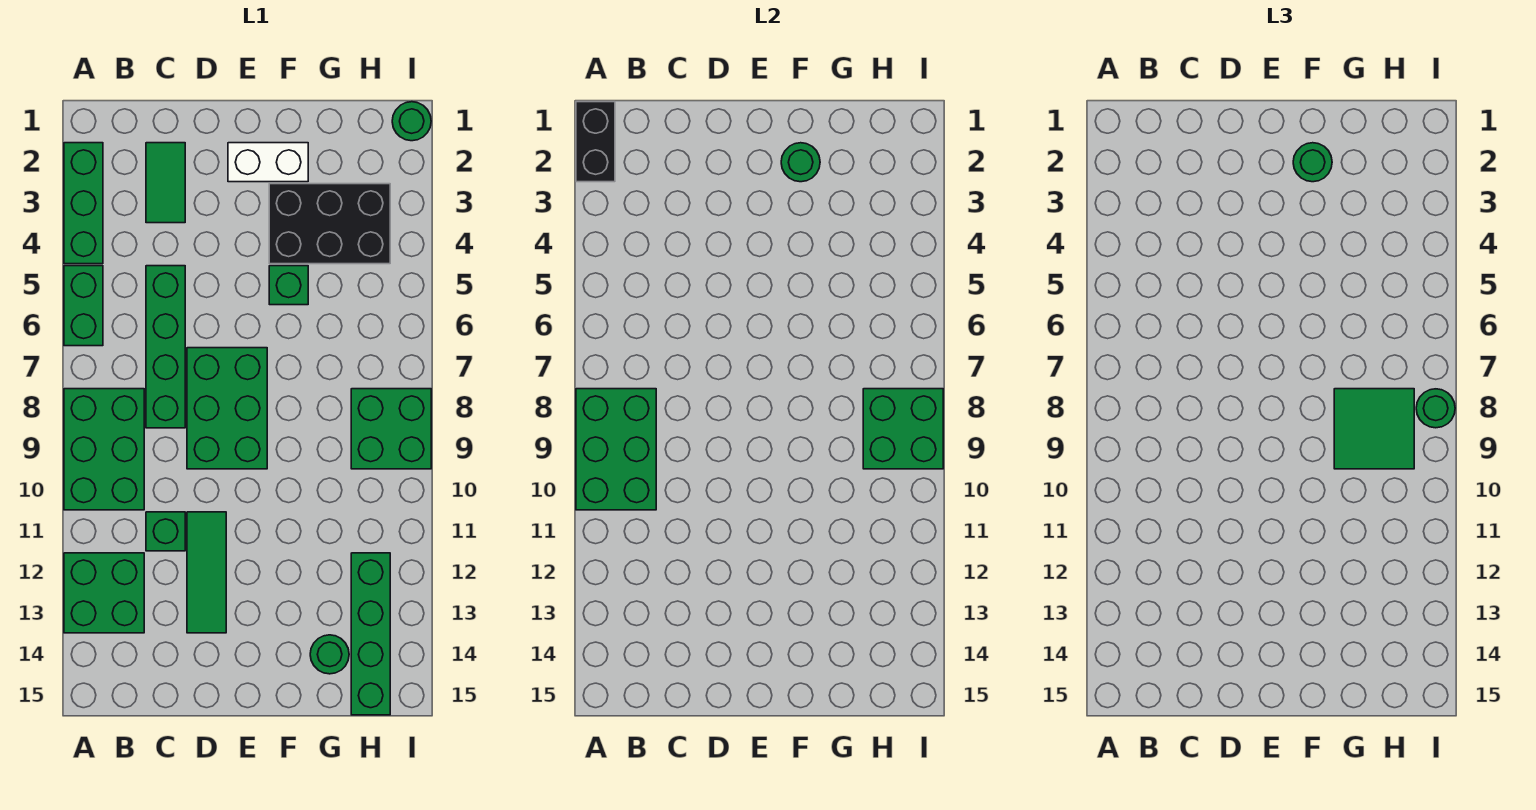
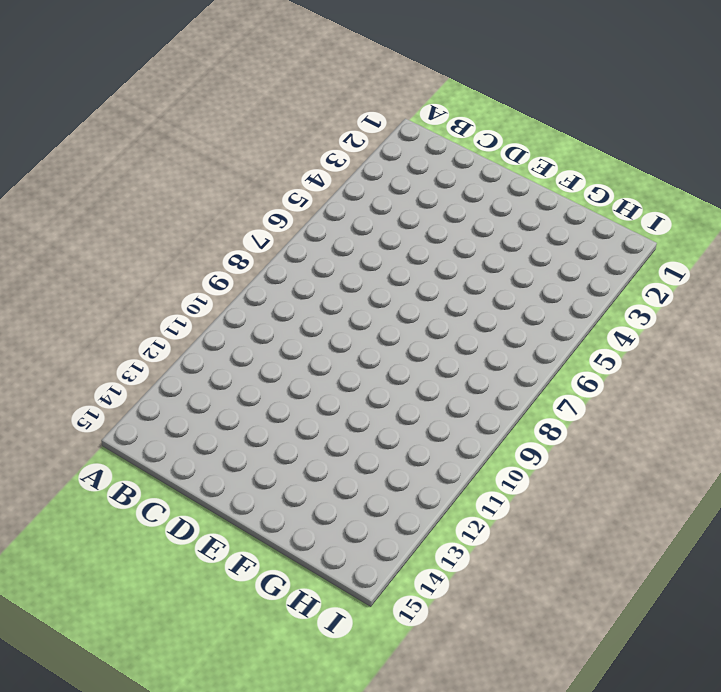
none -> green 1x3 brick [64,143,103,264]
none -> green 1x2 brick [64,266,103,346]
none -> green 2x3 brick [64,389,144,510]

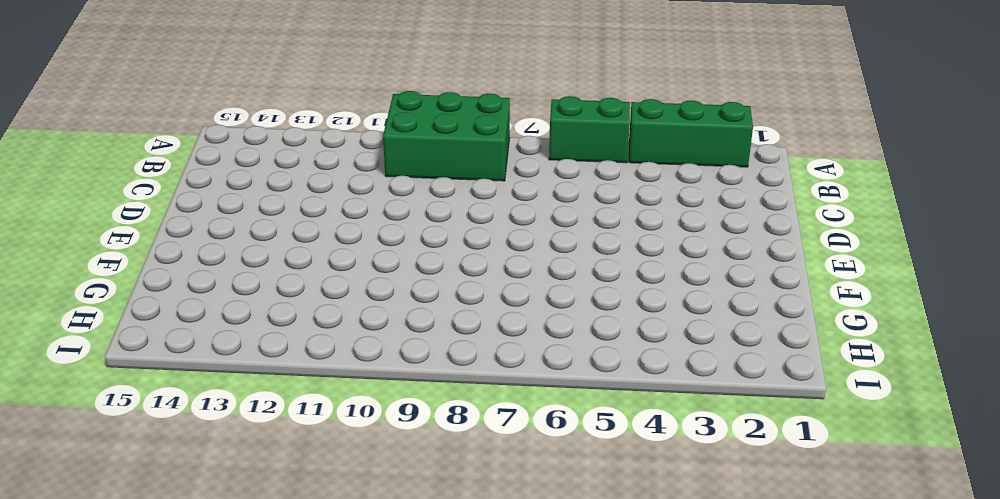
none -> green 2x2 brick [64,553,144,633]
none -> green 1x2 tile [146,143,185,223]
none -> green 1x4 brick [146,266,185,428]

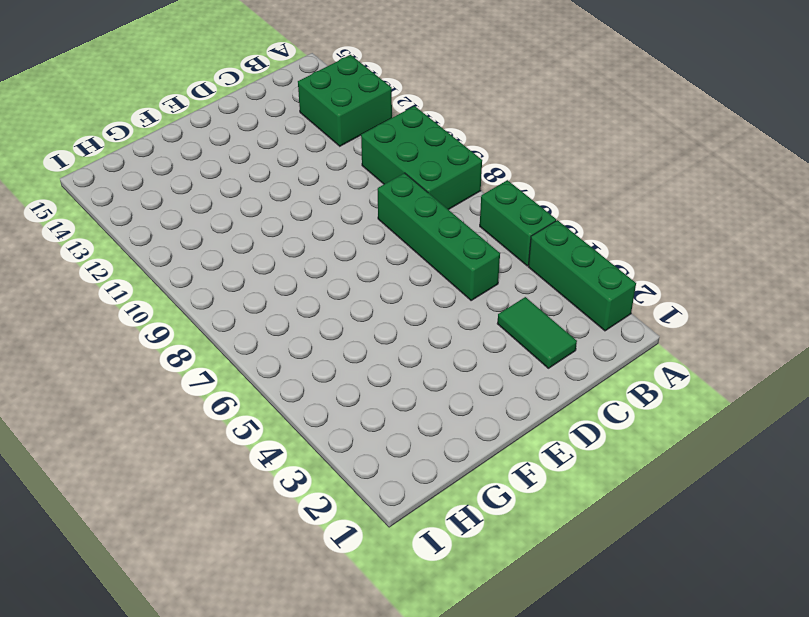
none -> green 1x1 brick [146,512,185,551]
none -> green 2x3 brick [187,348,267,469]
none -> green 1x3 tile [187,512,226,633]

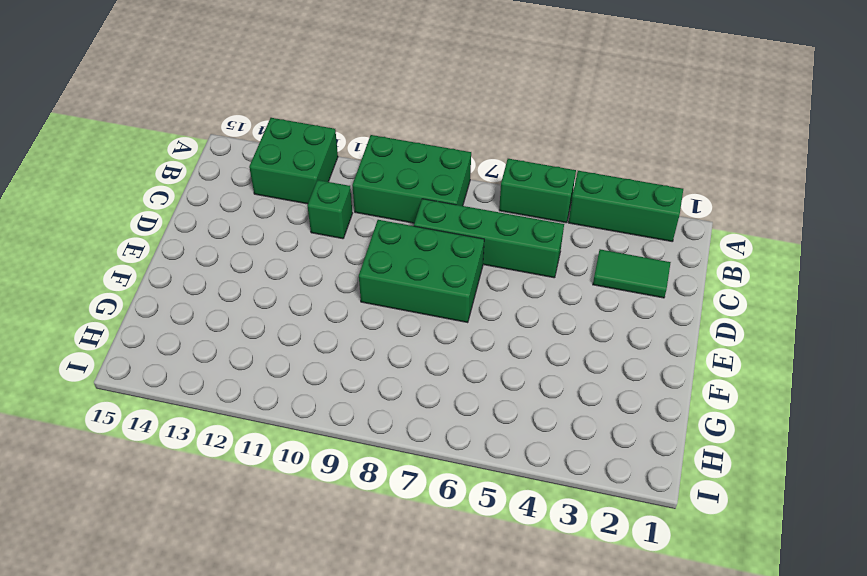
none -> green 1x3 tile [187,512,226,633]
none -> white 1x2 brick [228,143,308,182]
none -> black 2x3 brick [269,184,390,264]

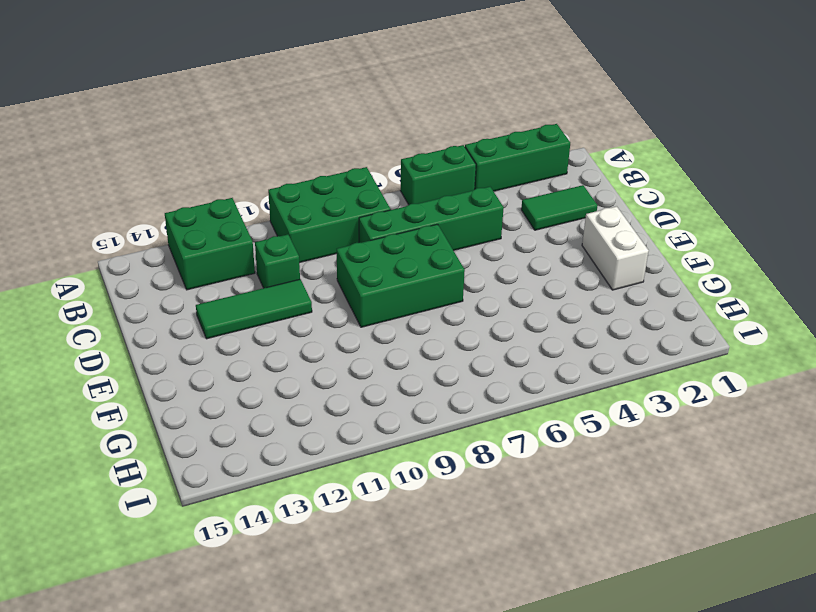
none -> black 2x3 brick [269,184,390,264]
none -> green 1x1 brick [269,266,308,305]
none -> green 1x1 round brick [310,635,349,674]

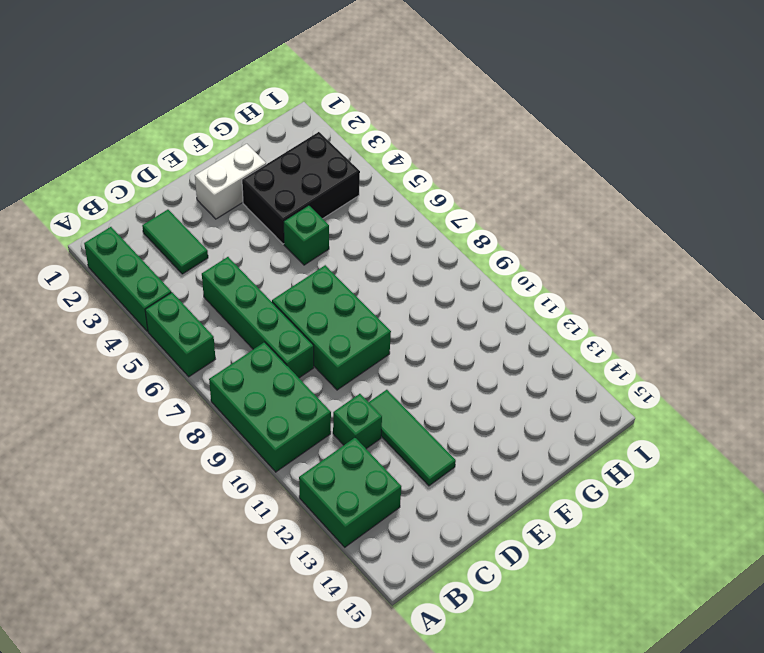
none -> green 1x1 round brick [310,635,349,674]
none -> green 2x2 brick [351,389,431,469]
none -> green 1x4 brick [351,553,390,715]

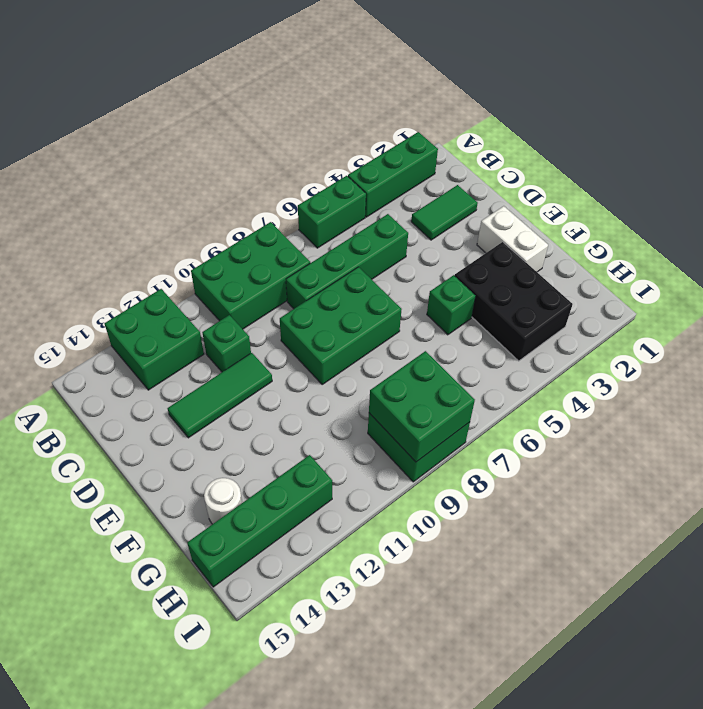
white 1x1 round brick [204,478,242,524] -> green 1x1 round brick [310,635,349,674]
none -> green 1x1 round brick [392,102,431,141]
none -> black 1x2 brick [576,102,615,182]
none -> green 2x3 brick [576,389,656,510]

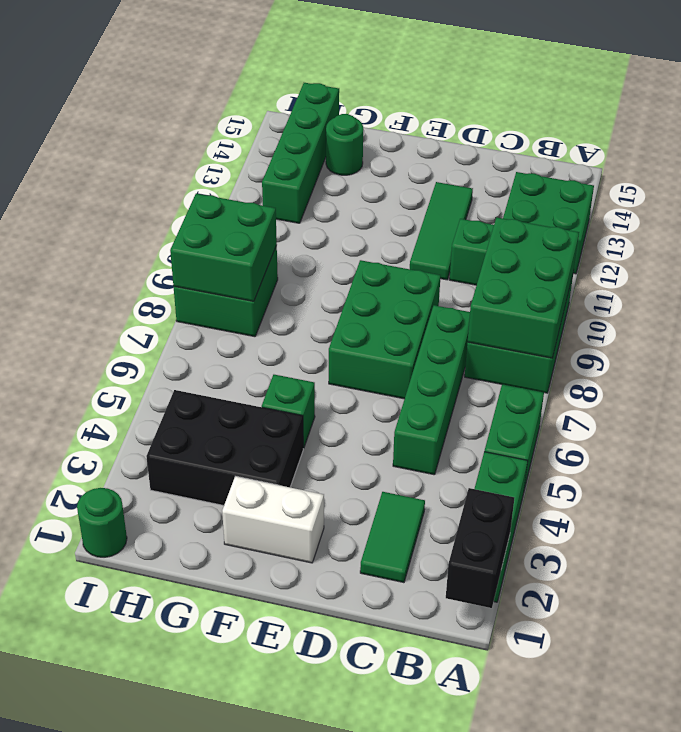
none -> green 1x1 round brick [781,143,820,182]
none -> green 1x1 round brick [1293,143,1332,182]
none -> green 2x2 tile [1334,389,1414,469]

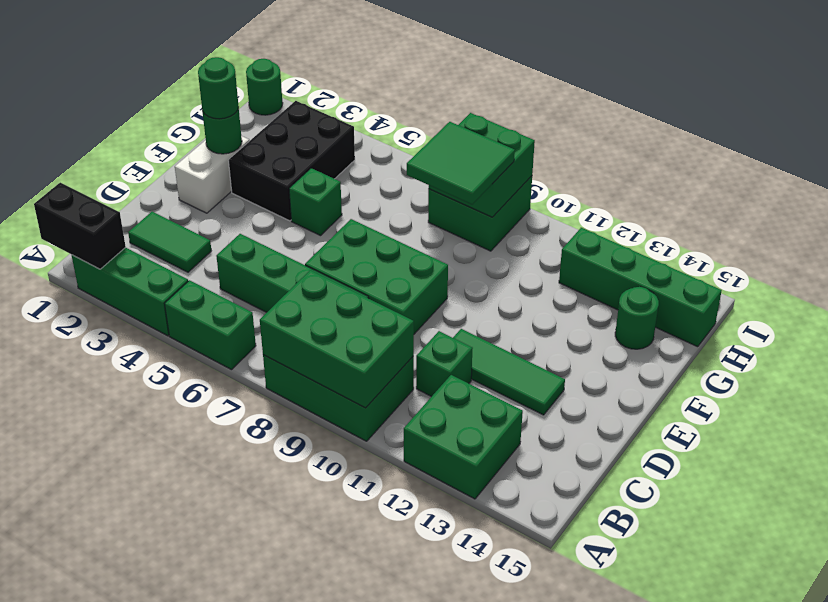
none -> green 1x1 round brick [1416,389,1455,428]

